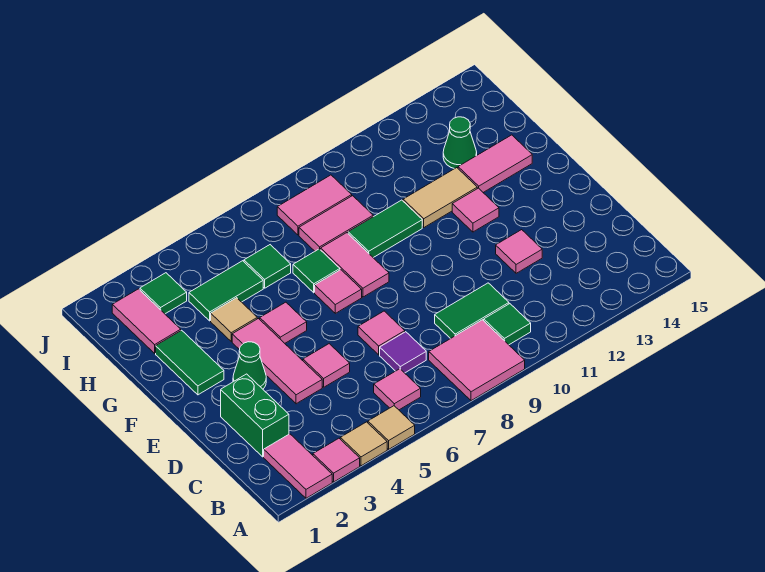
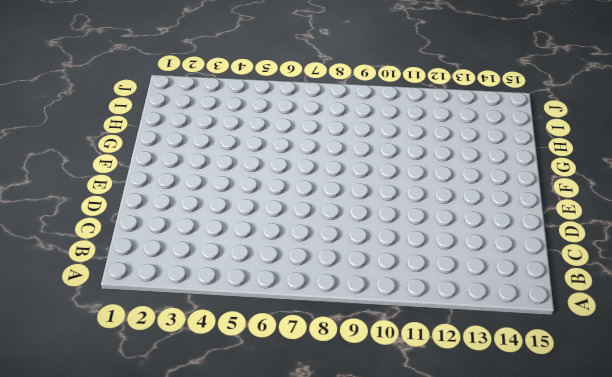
none -> pink 1x2 tile [264,434,332,498]
none -> pink 1x1 tile [313,438,360,482]
none -> tan 1x1 tile [340,422,387,466]
none -> tan 1x1 tile [368,406,415,449]

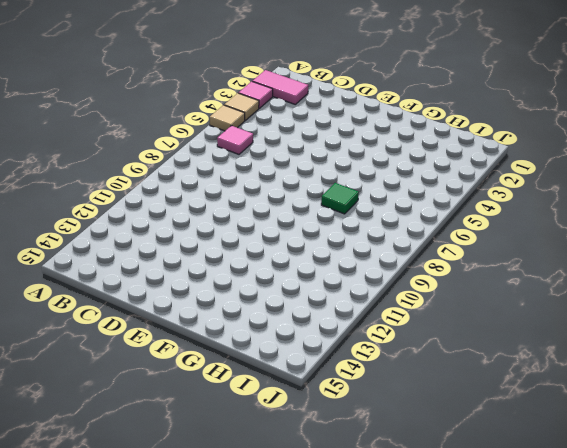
none -> pink 2x2 tile [429,320,525,401]
none -> green 1x1 tile [484,304,531,345]
none -> green 1x2 brick [221,374,289,457]
none -> purple 1x1 tile [380,332,426,373]

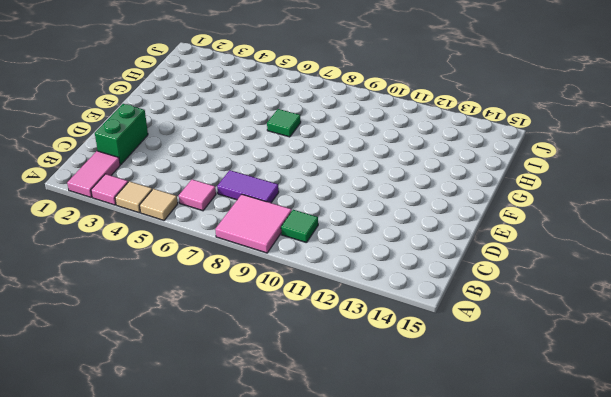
purple 1x2 tile [217,170,279,203] -> purple 1x1 tile [380,332,426,373]
none -> green 1x2 tile [435,283,509,339]
none -> pink 1x3 tile [232,319,322,404]
none -> pink 1x1 tile [303,344,350,387]
none -> pink 1x1 tile [358,311,405,355]

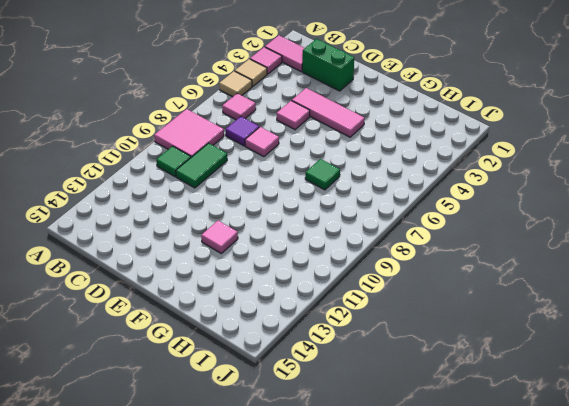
none -> pink 1x1 tile [496,230,542,273]
none -> green 1x1 cone [233,342,266,389]
none -> green 1x2 tile [156,330,224,395]
none -> pink 1x1 tile [260,302,307,343]

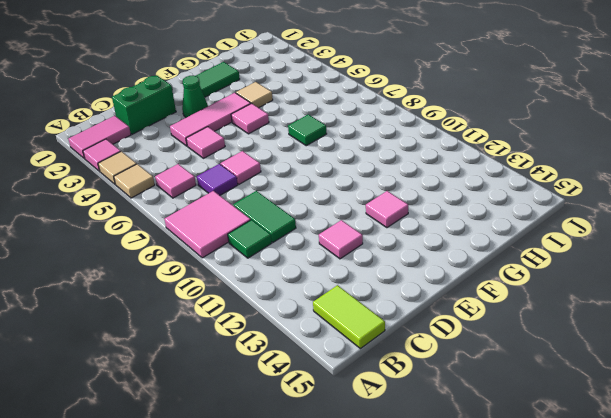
lime 1x2 tile [313,285,385,349] -> none
none -> pink 1x1 tile [315,270,362,313]
none -> pink 1x2 tile [321,233,389,297]
none -> green 1x2 tile [348,200,422,258]
none -> tan 1x2 tile [403,168,477,227]

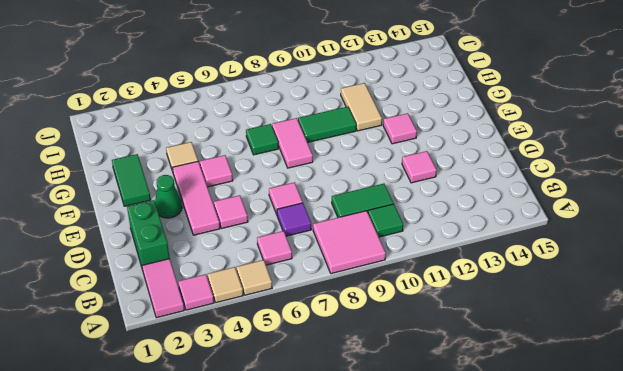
tan 1x2 tile [341,83,382,131] -> tan 1x2 tile turned to [403,168,477,227]
none -> pink 1x1 tile [315,270,362,313]
none -> pink 1x2 tile [458,135,532,192]
none -> pink 1x2 tile [112,289,181,353]
none -> green 1x2 tile [189,261,263,321]

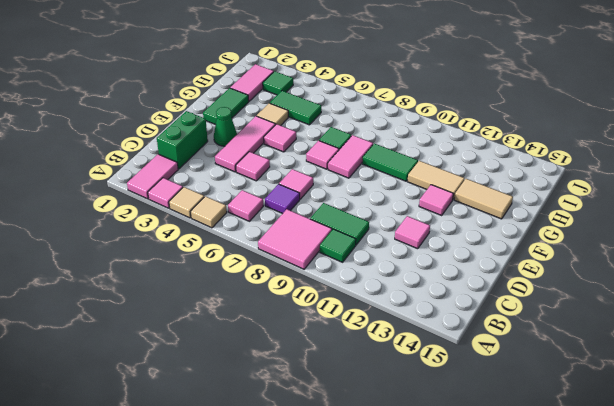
tan 1x2 tile [454,179,513,219] -> pink 1x2 tile [458,135,532,192]
none -> green 1x1 tile [244,245,291,288]
none -> pink 1x2 tile [299,196,373,251]
none -> green 1x1 cone [443,117,477,169]
none -> pink 1x2 tile [277,175,352,235]

